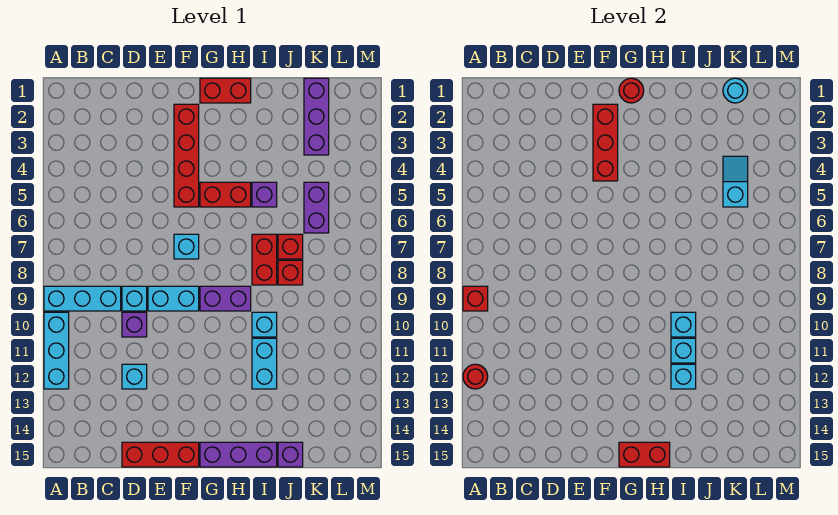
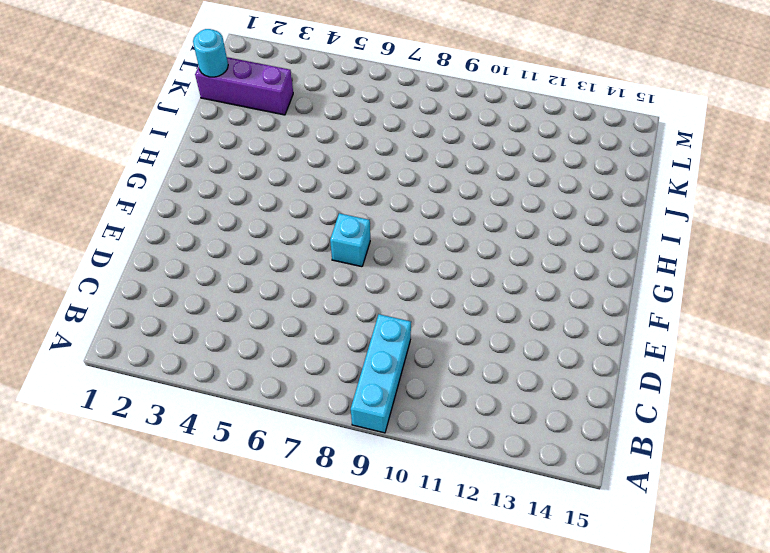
none -> cyan 1x3 brick [44,312,69,389]
none -> cyan 1x1 brick [122,286,147,311]
none -> purple 1x1 brick [122,312,147,337]
none -> cyan 1x1 brick [122,364,147,389]

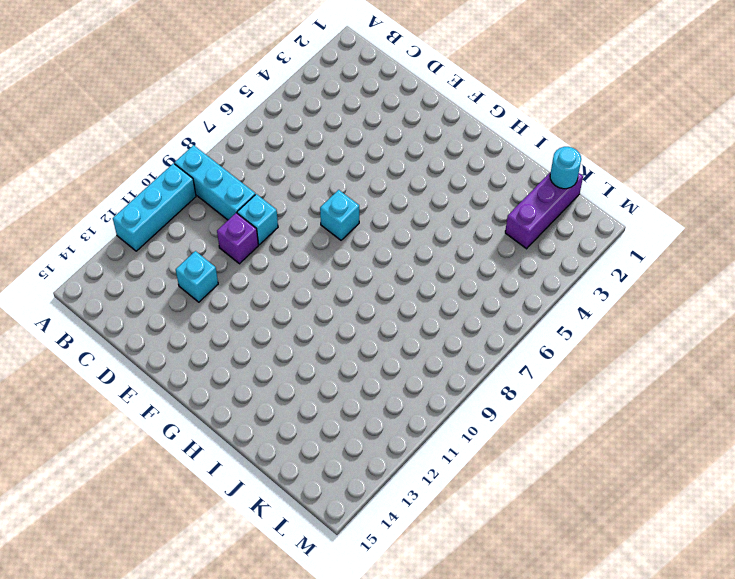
none -> red 1x3 brick [122,442,199,467]
none -> cyan 1x2 brick [148,286,199,311]
none -> red 1x4 brick [174,104,199,207]
none -> red 1x2 brick [200,78,251,103]

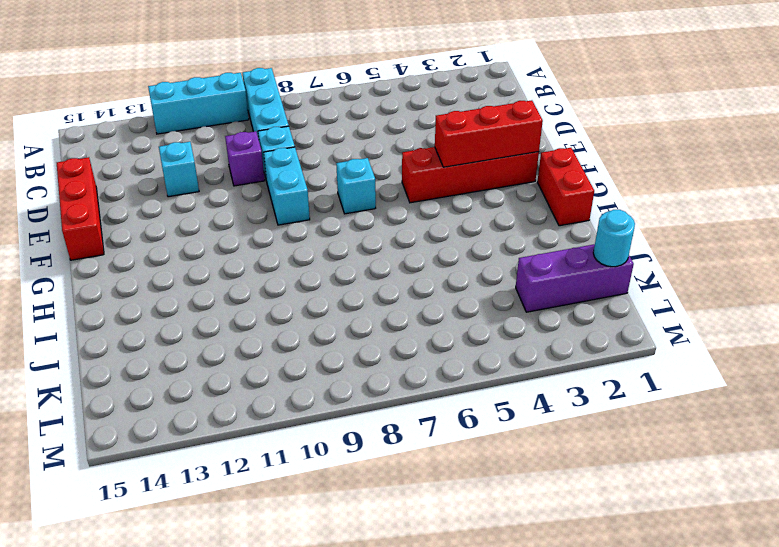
none -> red 1x2 brick [200,182,251,207]
none -> purple 1x2 brick [200,286,251,311]
none -> purple 1x3 brick [200,442,277,467]
none -> purple 1x1 brick [252,182,277,207]

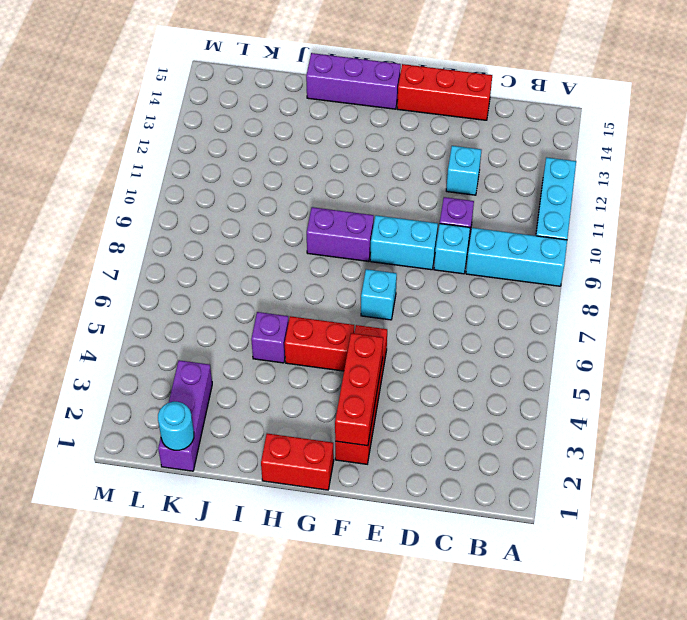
none -> red 1x2 brick [252,234,277,285]
none -> cyan 1x1 brick [252,312,277,337]
none -> cyan 1x2 brick [252,338,277,389]
none -> red 1x1 brick [278,234,303,259]

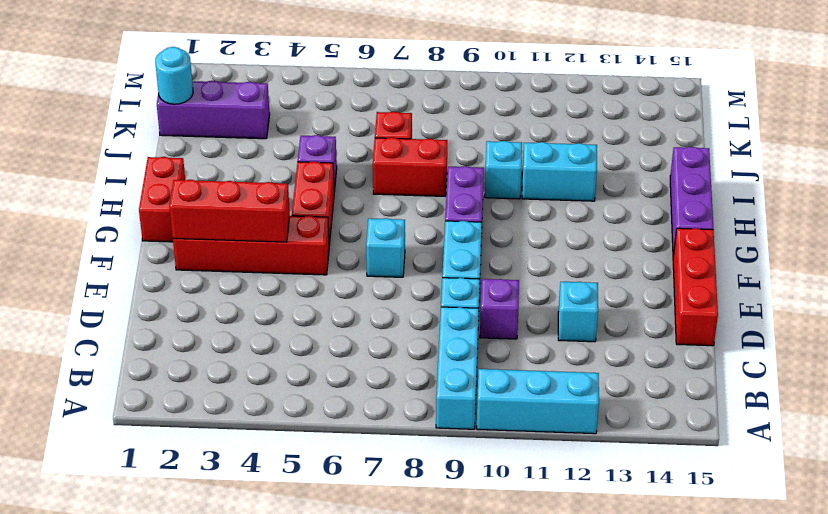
none -> red 1x1 brick [278,260,303,285]
none -> purple 1x1 brick [278,442,303,467]
none -> purple 1x2 brick [304,182,329,233]
none -> red 1x1 brick [463,286,488,311]

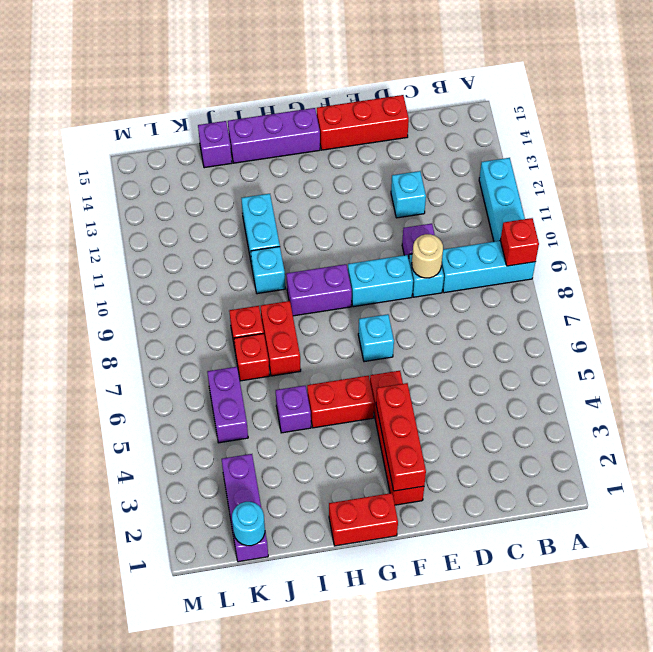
tan 1x1 round brick [412,234,443,278] -> none
none -> red 1x1 round brick [463,364,488,389]
none -> red 1x1 round brick [619,78,644,103]
none -> red 1x2 brick [619,442,670,467]
none -> cyan 1x1 brick [671,312,696,337]

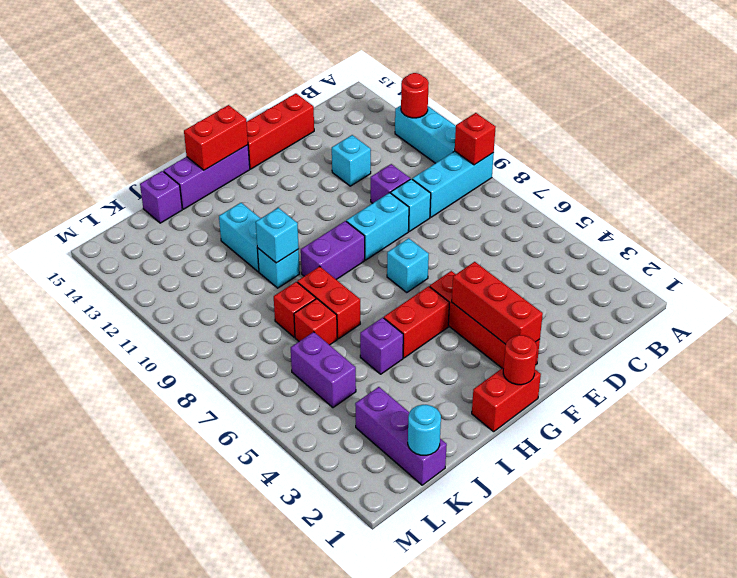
none -> cyan 1x1 brick [671,338,696,363]
none -> cyan 1x1 brick [671,364,696,389]
none -> cyan 1x2 slope [723,156,748,207]

